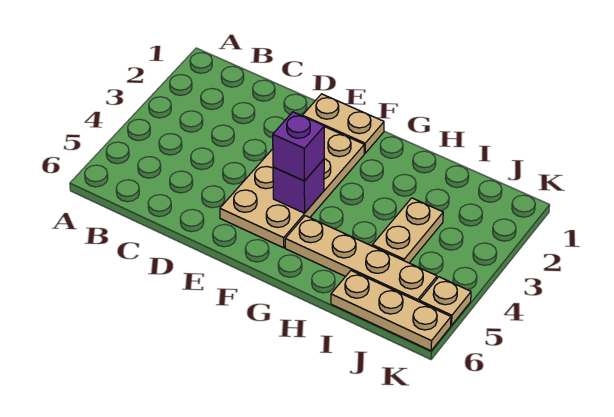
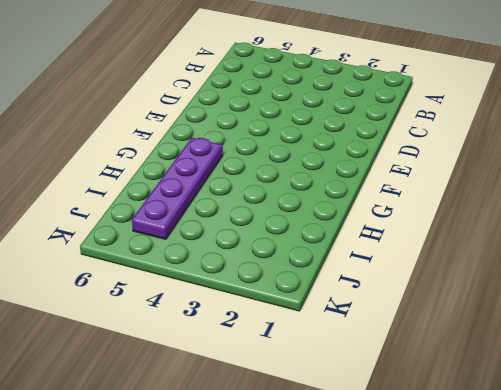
purple 1x4 plate [132,138,223,239] -> tan 1x4 plate [285,216,437,302]
none -> tan 1x2 plate [302,94,384,153]
none -> tan 2x4 plate [220,127,364,248]

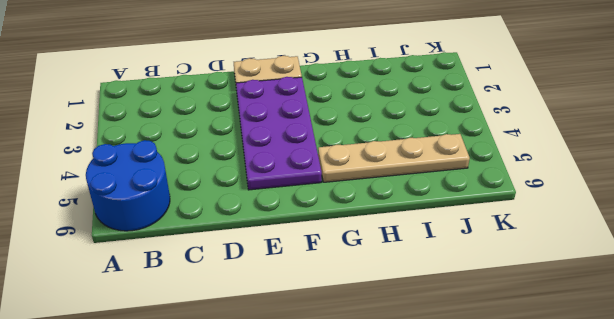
blue 2x2 round brick [86,140,170,231] -> none
purple 2x4 plate [236,77,322,190] -> tan 2x4 plate [220,127,364,248]
none -> tan 1x2 plate [372,198,443,263]
none -> tan 1x3 plate [331,271,451,351]

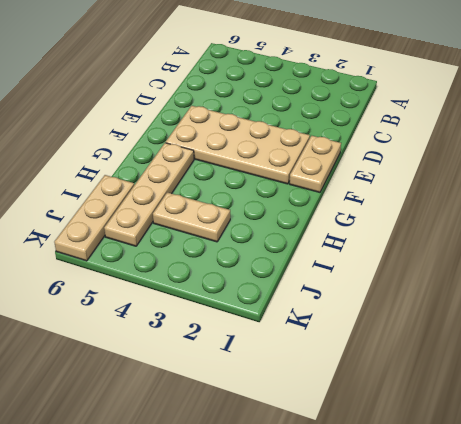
none -> tan 1x1 plate [419,277,471,325]
none -> purple 1x1 brick [273,159,324,213]

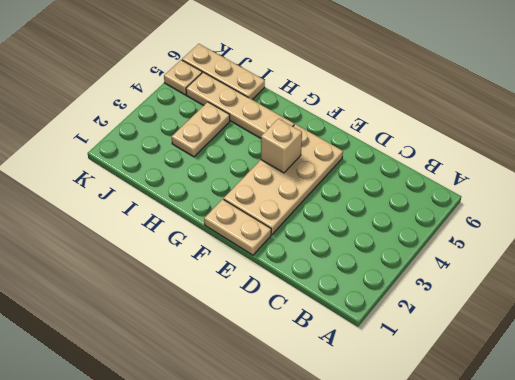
tan 1x1 brick [261,119,302,173] -> purple 1x1 brick [273,159,324,213]
none -> purple 1x1 brick [273,112,324,181]

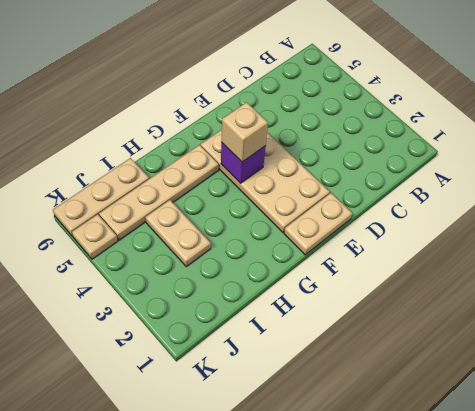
tan 1x1 brick [221,102,268,162] -> purple 1x1 brick [273,112,324,181]

